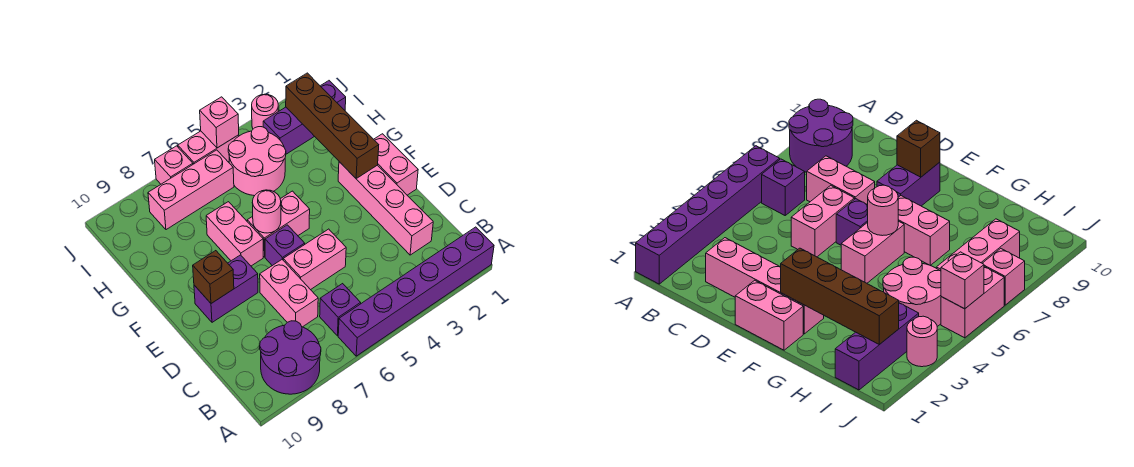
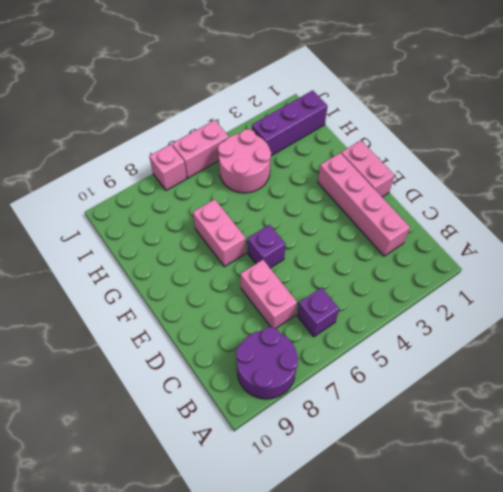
none -> purple 1x6 brick [338,227,494,356]
none -> pink 1x2 brick [283,229,346,290]
none -> purple 1x2 brick [194,255,258,322]

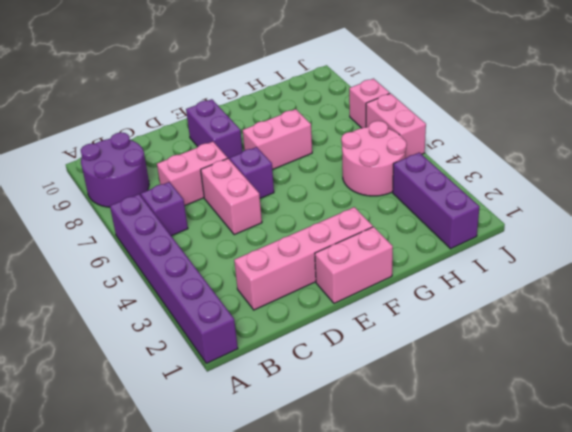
none -> pink 1x2 brick [247,191,310,257]
none -> pink 1x3 brick [148,150,234,230]
none -> pink 1x1 round brick [252,94,279,129]

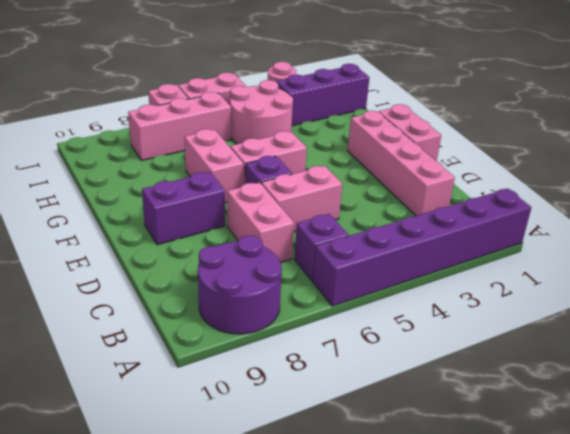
none -> brown 1x1 brick [193,251,234,303]
none -> brown 1x4 brick [286,73,379,178]
none -> pink 1x1 round brick [252,190,281,233]

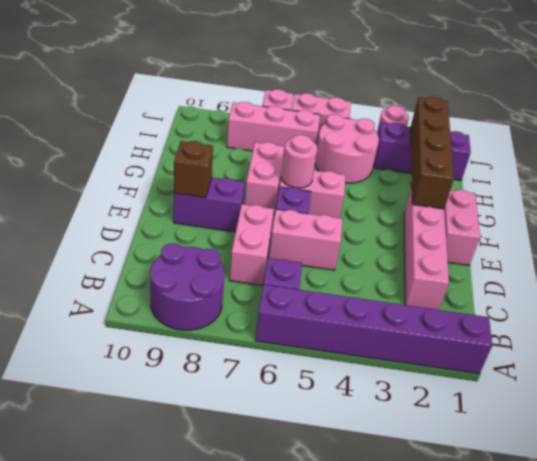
none -> pink 1x1 brick [200,97,239,148]

